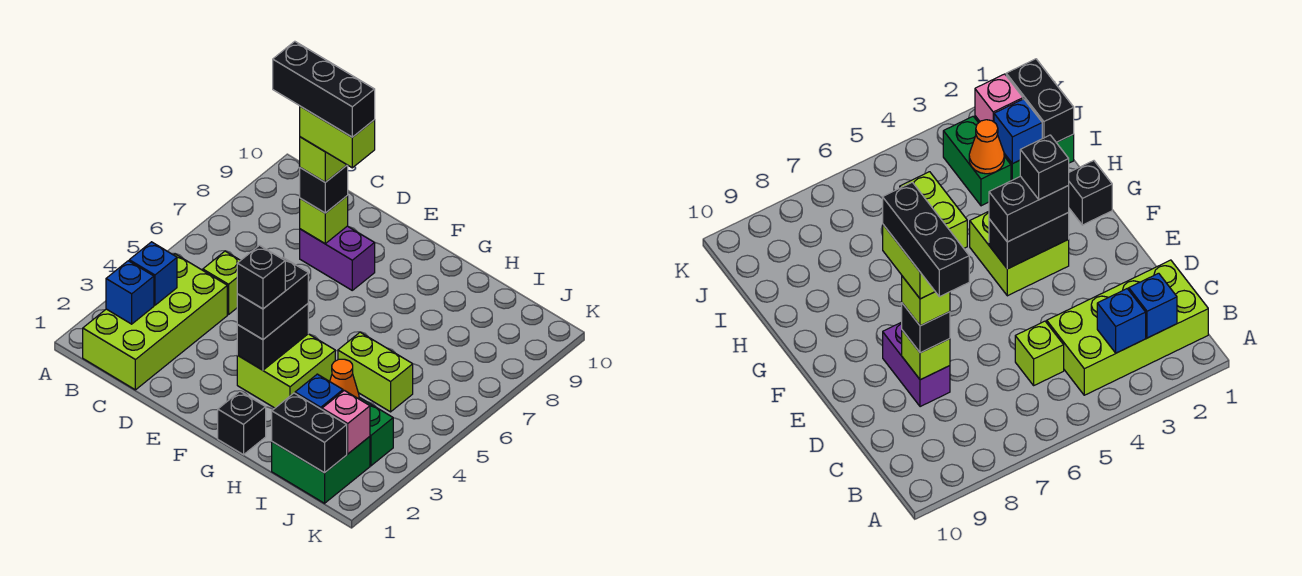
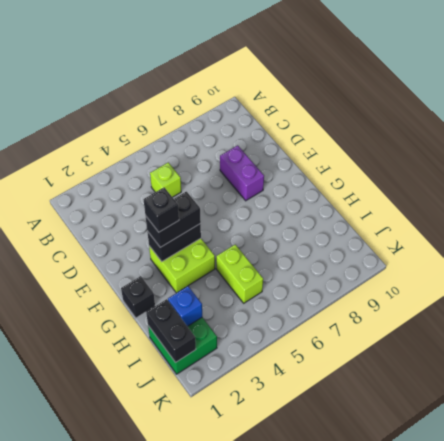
none -> lime 2x4 brick [83,254,227,390]
none -> green 1x2 brick [359,397,393,466]
none -> blue 1x1 brick [106,261,154,324]

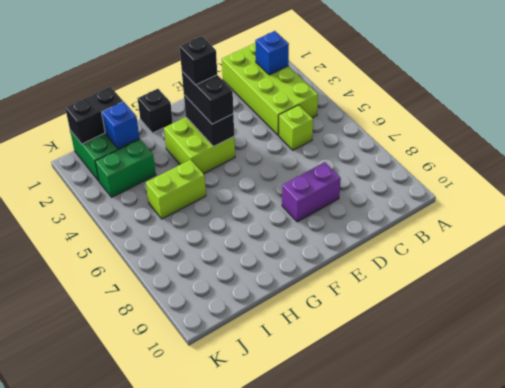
none -> blue 1x1 brick [129,242,177,305]
none -> lime 1x1 brick [300,196,348,243]
none -> orange 1x1 cone [330,359,359,399]

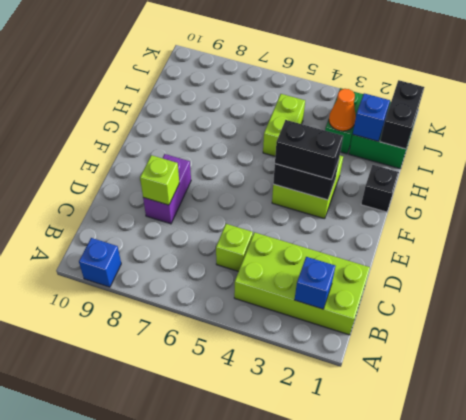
blue 1x1 brick [79,238,121,287] -> blue 1x1 brick moved to [129,242,177,305]
none -> pink 1x1 brick [322,390,370,454]
none -> black 1x1 brick [300,165,348,213]
none -> lime 1x1 brick [300,137,347,182]

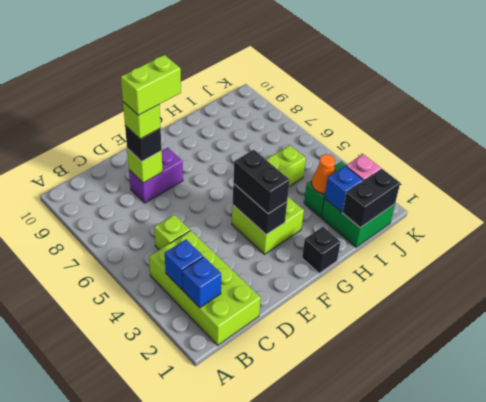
none -> black 1x1 brick [237,245,285,309]
none -> black 1x3 brick [273,41,375,137]

